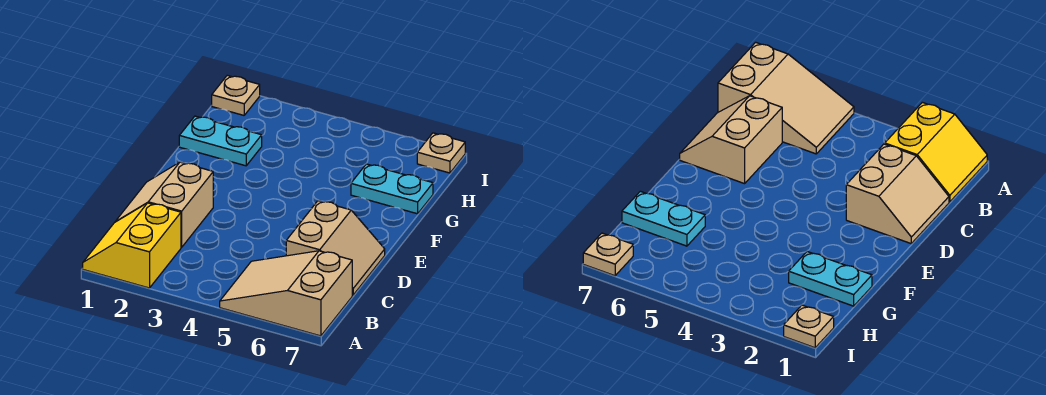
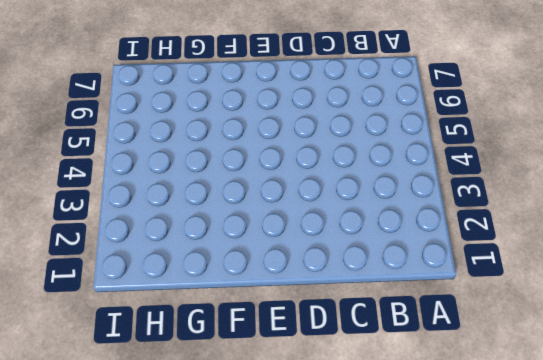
none -> yellow 2x2 slope [83,203,181,288]
none -> tan 2x3 slope [220,251,352,336]

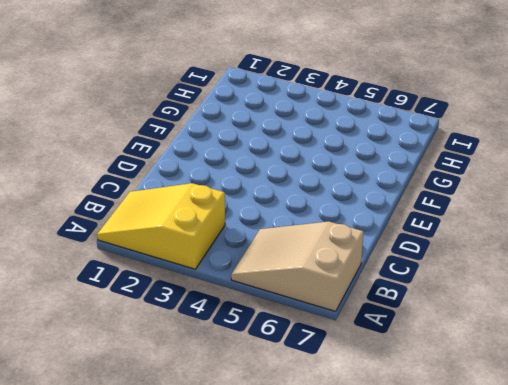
yellow 2x3 slope [97,183,225,269] -> yellow 2x2 slope [83,203,181,288]
none -> tan 2x2 slope [115,162,213,247]
none -> tan 2x2 slope [286,201,385,295]

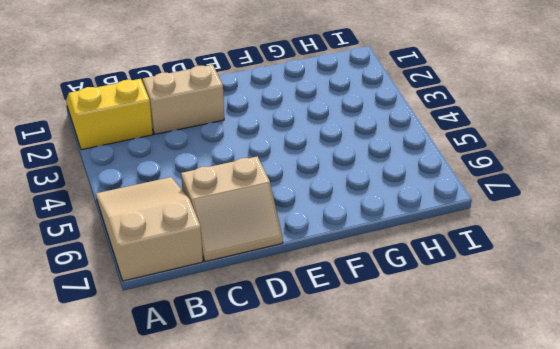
none -> cyan 1x2 plate [179,116,262,166]
none -> cyan 1x2 plate [351,164,433,214]

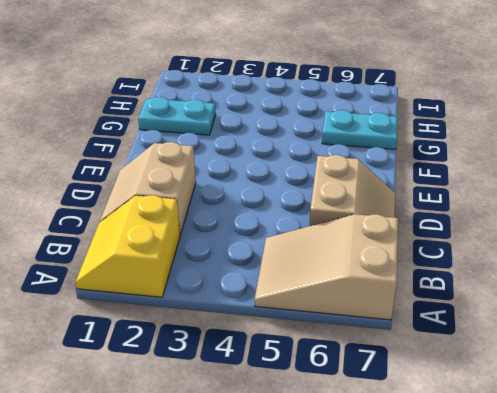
none -> tan 1x1 plate [212,75,260,115]
none -> tan 1x1 plate [417,133,465,173]

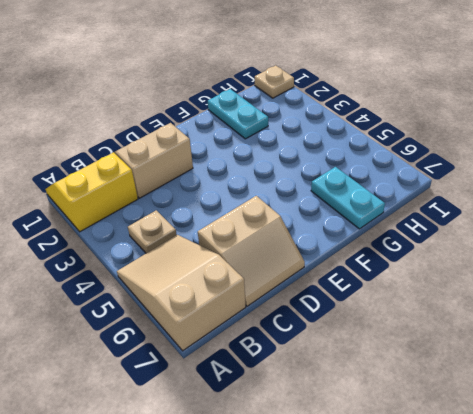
tan 1x1 plate [128,210,177,253] -> tan 1x1 plate moved to [417,133,465,173]

